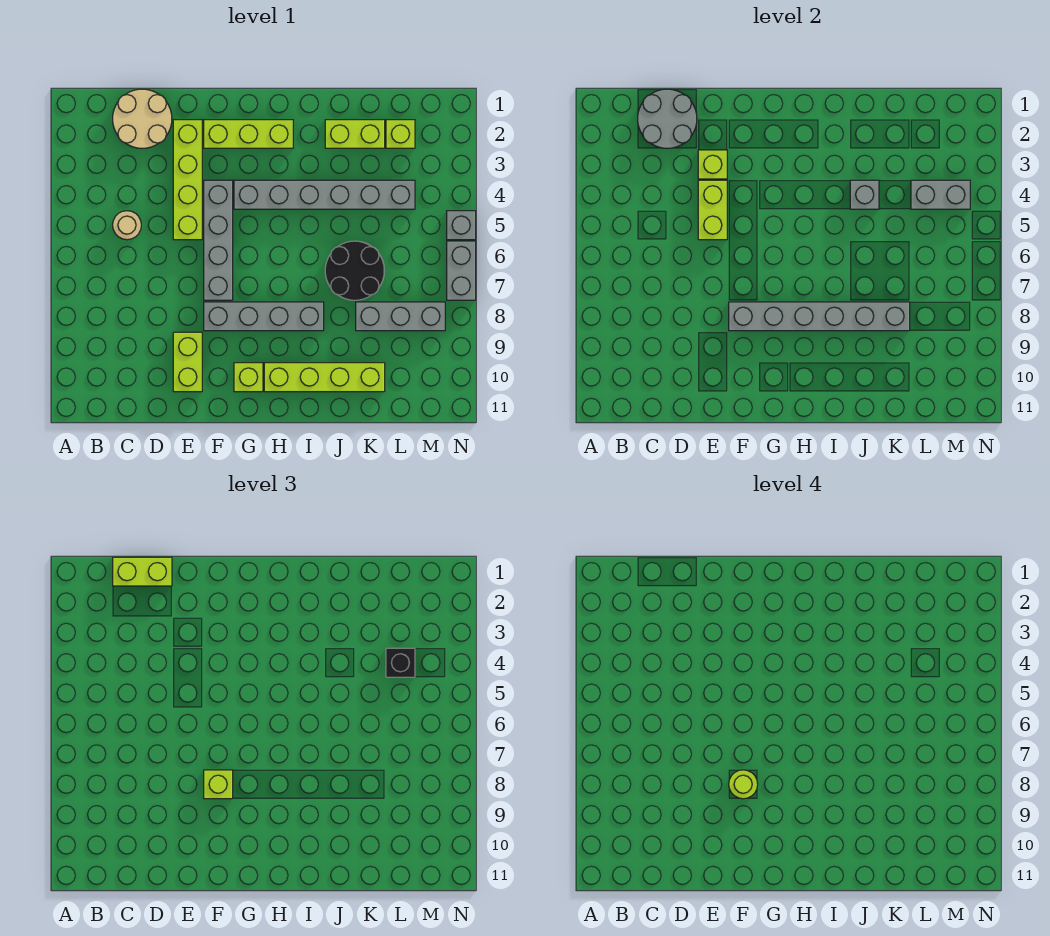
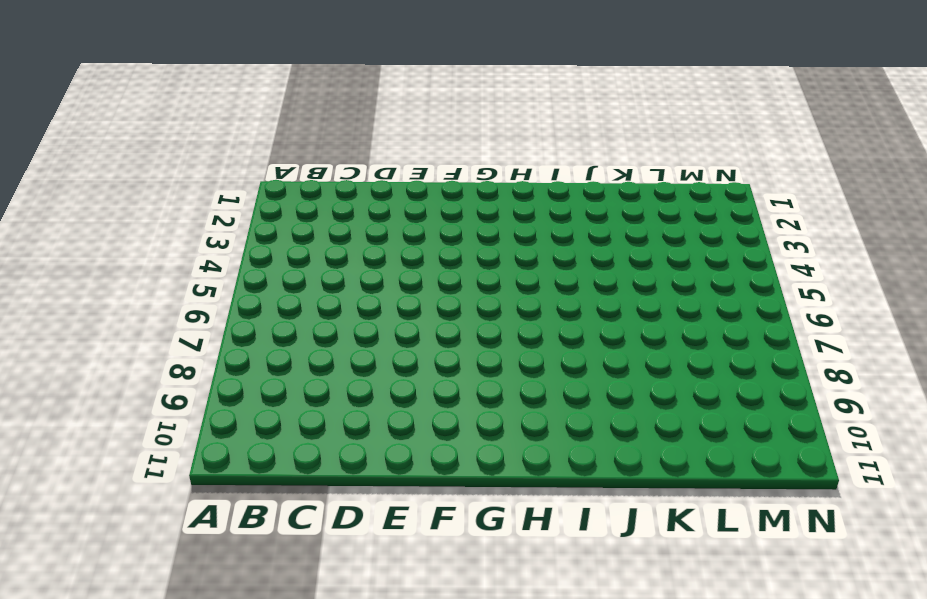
none -> tan 2x2 round brick [113,89,172,148]
none -> tan 1x1 round brick [113,211,141,240]
none -> lime 1x4 brick [173,120,202,240]

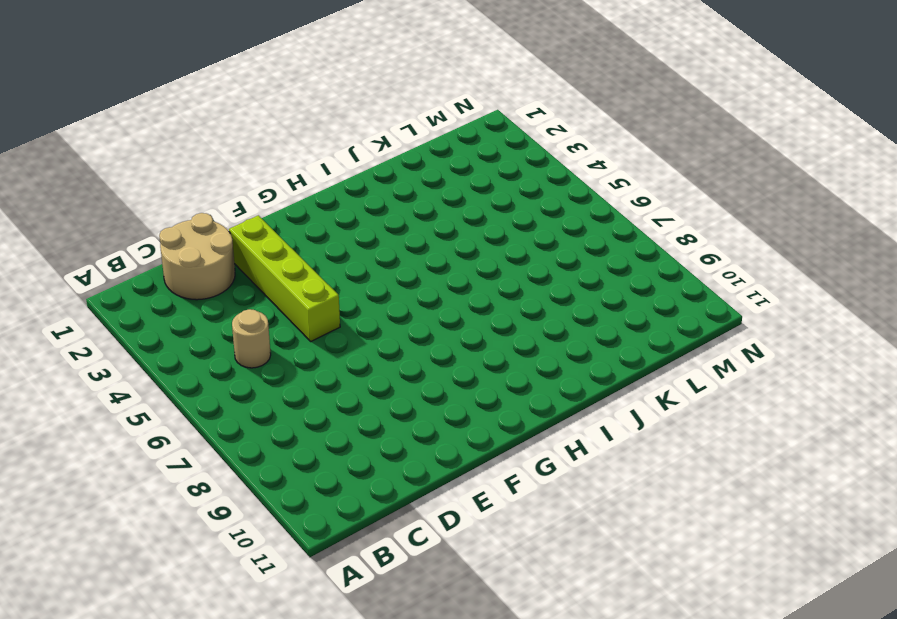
none -> lime 1x2 brick [173,332,202,392]
none -> lime 1x3 brick [204,120,293,148]
none -> grey 1x4 brick [204,180,233,300]

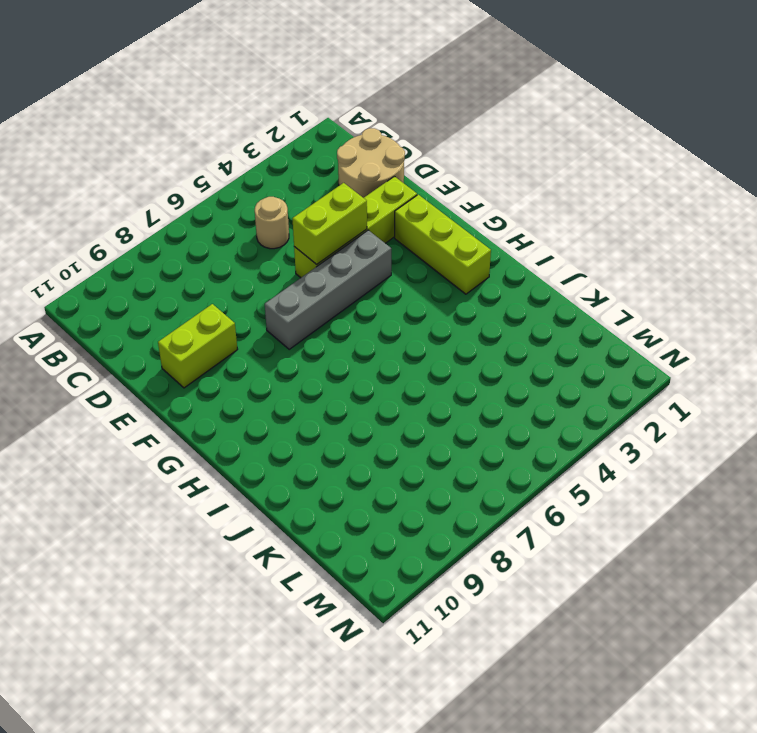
none -> grey 1x4 brick [204,302,324,331]
none -> grey 1x6 brick [234,180,415,209]
none -> lime 1x1 brick [234,363,263,392]

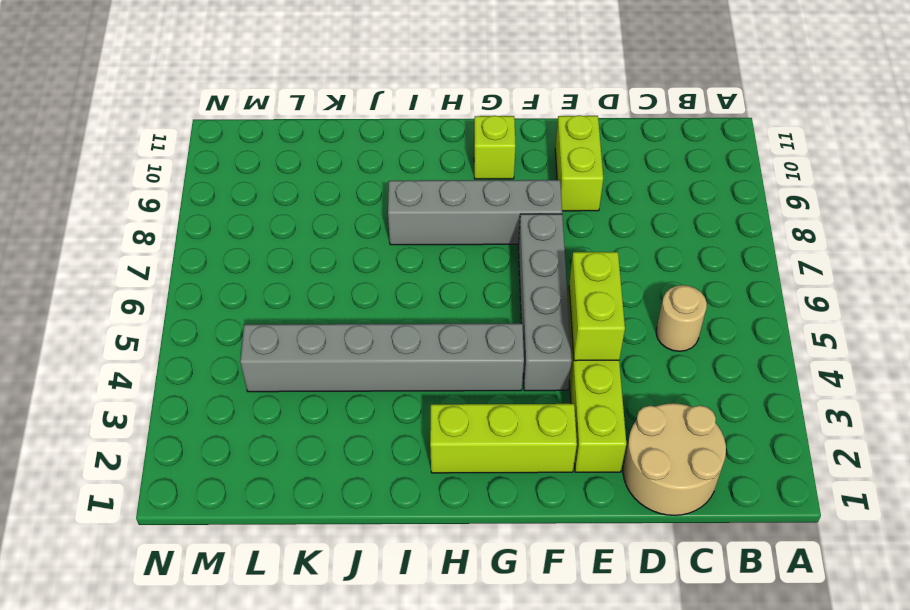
none -> lime 1x4 brick [264,363,385,392]
none -> lime 1x2 brick [325,120,385,148]
none -> black 2x2 round brick [325,241,385,300]

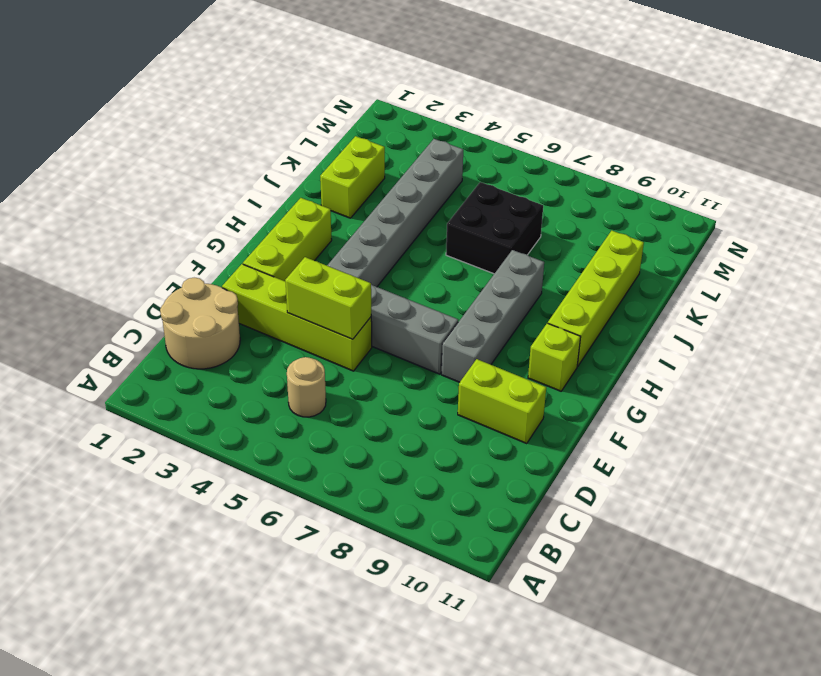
black 2x2 brick [446,182,543,274] -> black 2x2 round brick [325,241,385,300]
none -> grey 1x3 brick [356,302,445,331]
none -> lime 1x1 brick [386,120,415,148]
none -> grey 1x1 brick [447,211,476,240]

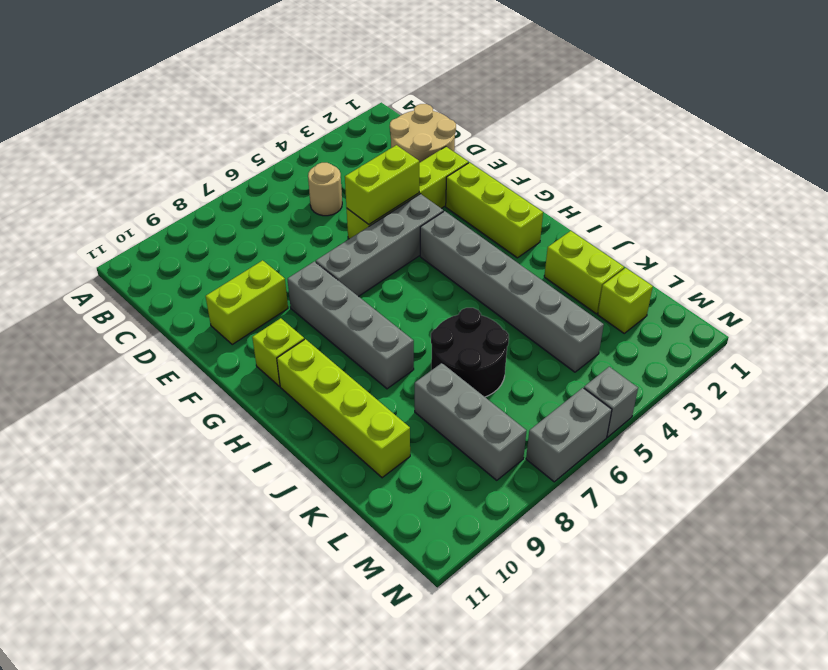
none -> grey 2x2 round brick [638,89,697,148]
none -> lime 1x1 brick [698,150,727,179]
none -> grey 1x6 brick [729,302,910,331]

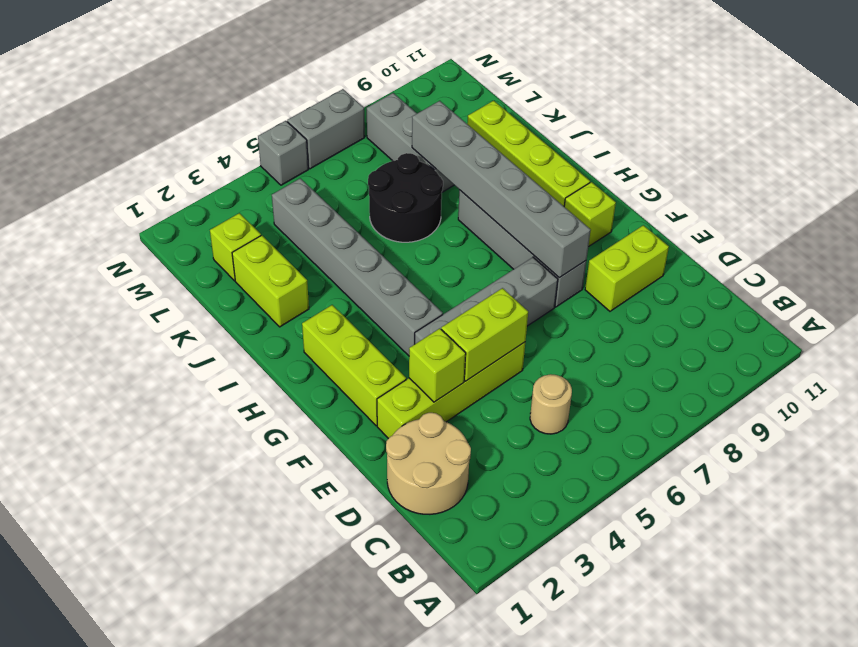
none -> grey 2x2 round brick [638,89,697,148]
none -> grey 1x1 brick [850,180,879,209]
none -> grey 1x2 brick [911,180,970,209]

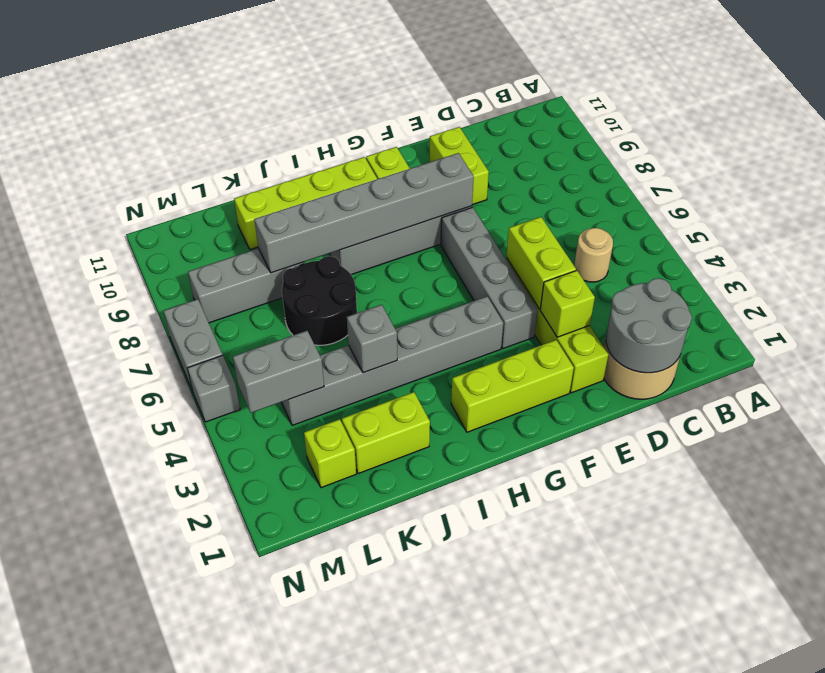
none -> lime 1x2 brick [113,557,172,586]
none -> lime 1x1 brick [204,770,233,799]
none -> black 1x1 brick [386,648,415,677]

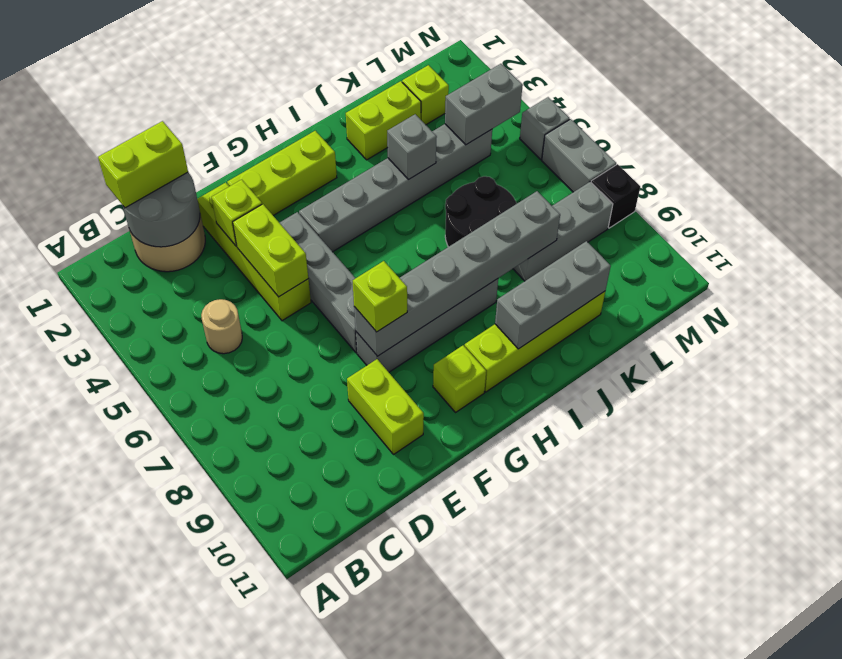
grey 1x3 brick [495,241,611,349] -> none
black 1x1 brick [591,164,640,228] -> black 1x1 brick moved to [386,648,415,677]
none -> lime 1x1 round brick [729,770,758,799]

